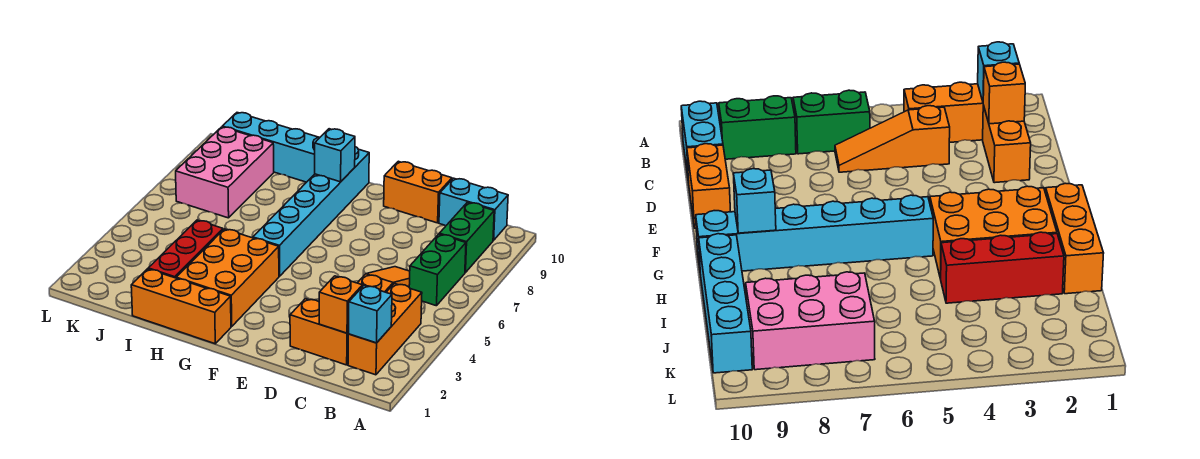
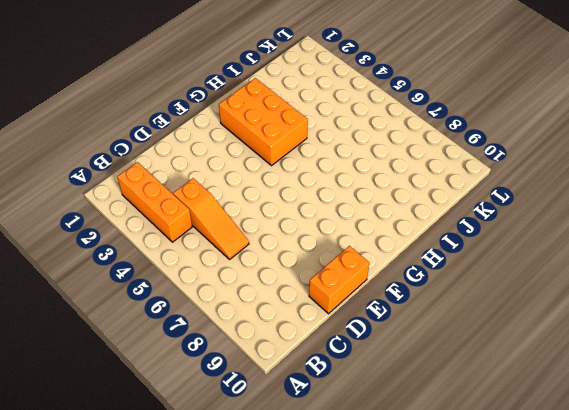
none -> green 1x2 brick [409,234,466,306]
none -> green 1x2 brick [439,202,494,273]
none -> cyan 1x2 brick [439,178,508,240]

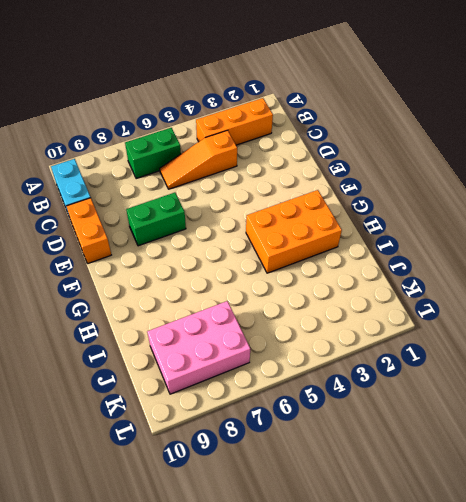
green 1x2 brick [126,193,186,246] -> green 1x2 brick moved to [439,202,494,273]
none -> orange 1x2 brick [290,299,349,365]
none -> orange 1x3 brick [131,269,231,344]
none -> cyan 1x6 brick [253,147,369,276]

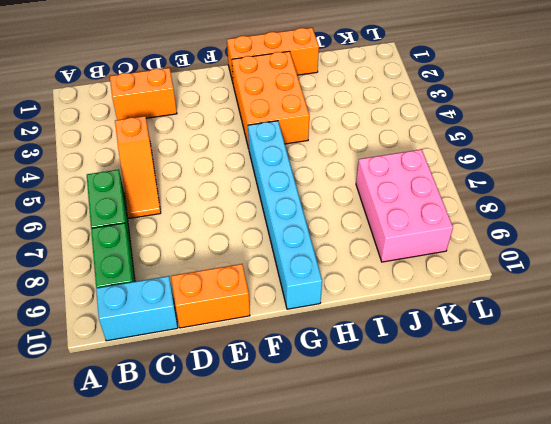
none -> orange 1x3 brick [348,284,422,375]
none -> cyan 1x4 brick [222,113,320,182]
none -> red 1x3 brick [148,220,223,278]

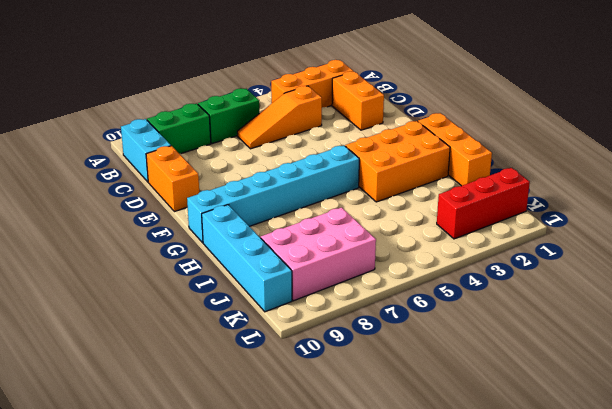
red 1x3 brick [437,168,530,239] -> red 1x3 brick moved to [148,220,223,278]
none -> cyan 1x1 brick [348,286,392,343]
none -> orange 1x1 brick [319,276,362,333]
none -> cyan 1x1 brick [315,129,355,182]

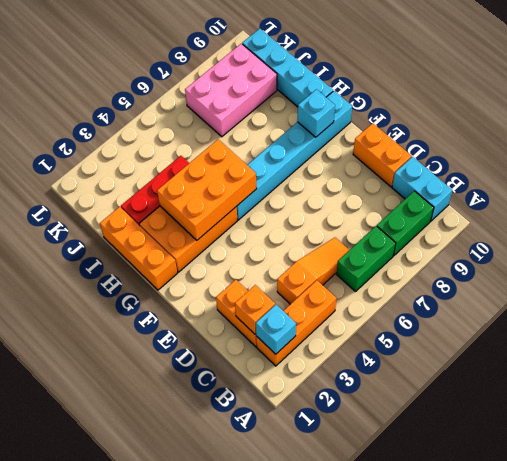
orange 2x3 brick [157,140,257,240] -> none

